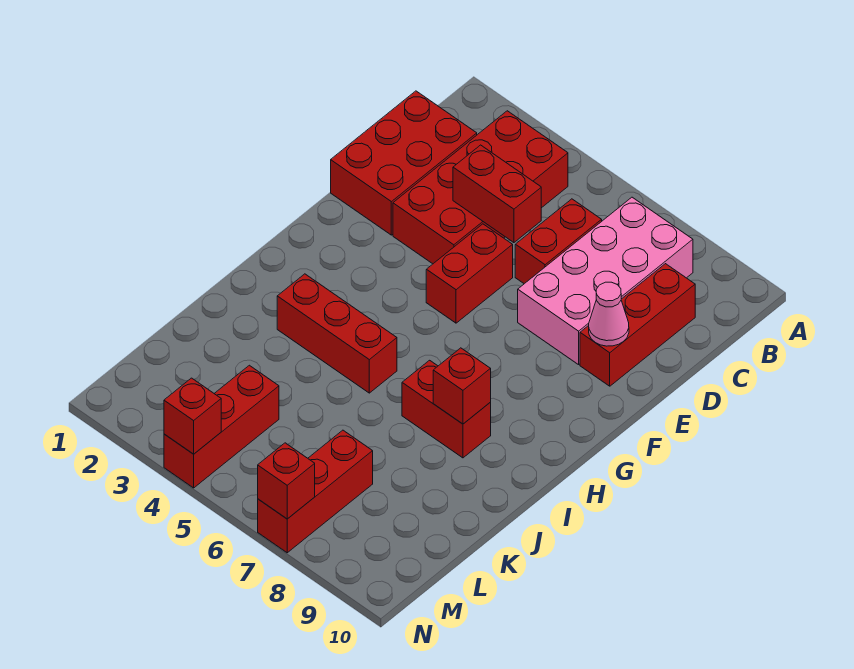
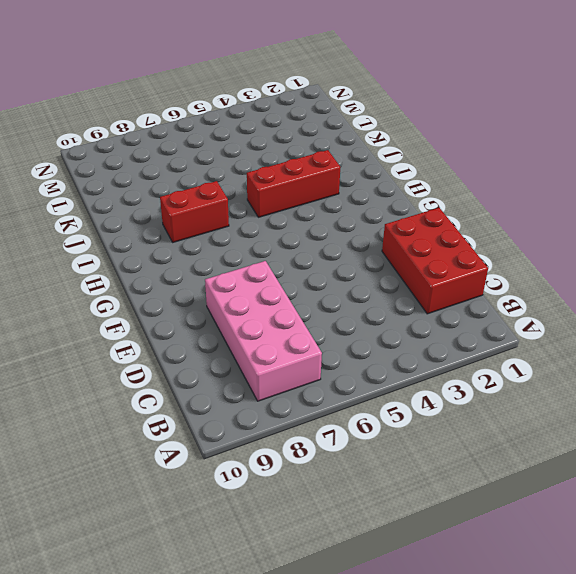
none -> red 2x4 brick [393,111,568,264]
none -> red 1x2 brick [515,199,602,284]
none -> red 1x3 brick [580,264,695,386]

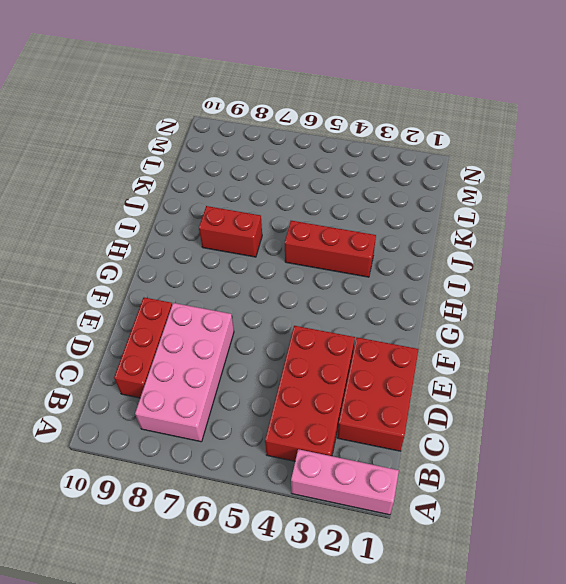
pink 1x3 brick [291,449,399,515] -> none
none -> red 1x2 brick [515,199,602,284]
none -> red 1x2 brick [426,224,513,323]
none -> red 1x3 brick [164,365,279,488]

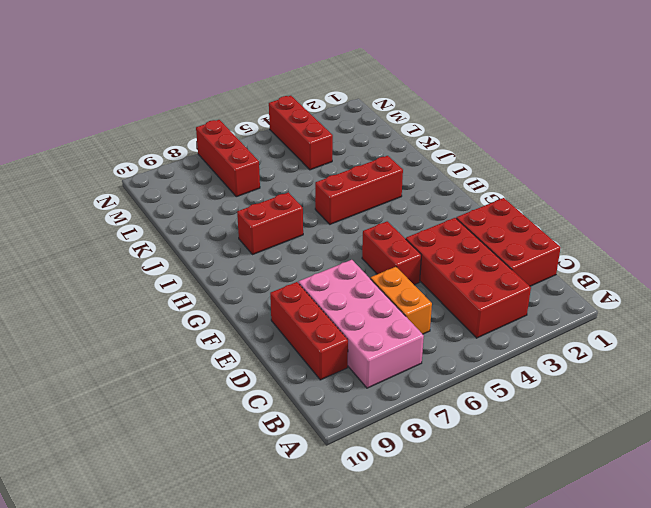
orange 1x2 brick [370,267,432,334] -> red 1x2 brick [515,199,602,284]
none -> red 1x2 brick [453,145,541,243]
none -> pink 1x1 cone [589,282,629,346]
none -> red 1x1 brick [433,348,491,424]

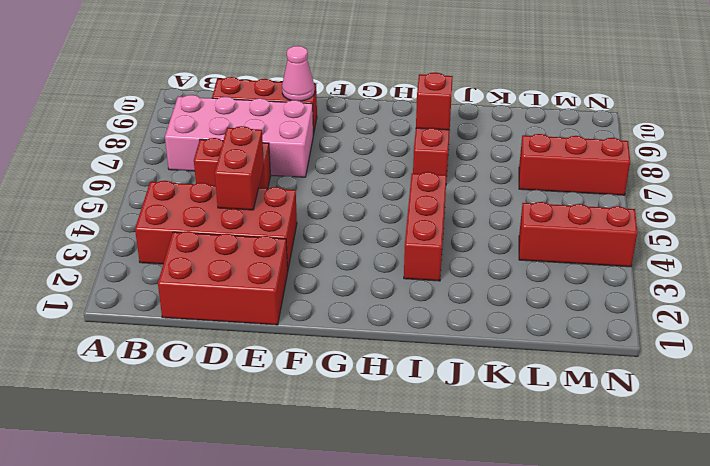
none -> red 1x2 brick [426,224,513,323]
none -> red 1x1 brick [164,378,221,454]
none -> red 1x1 brick [258,443,315,519]

